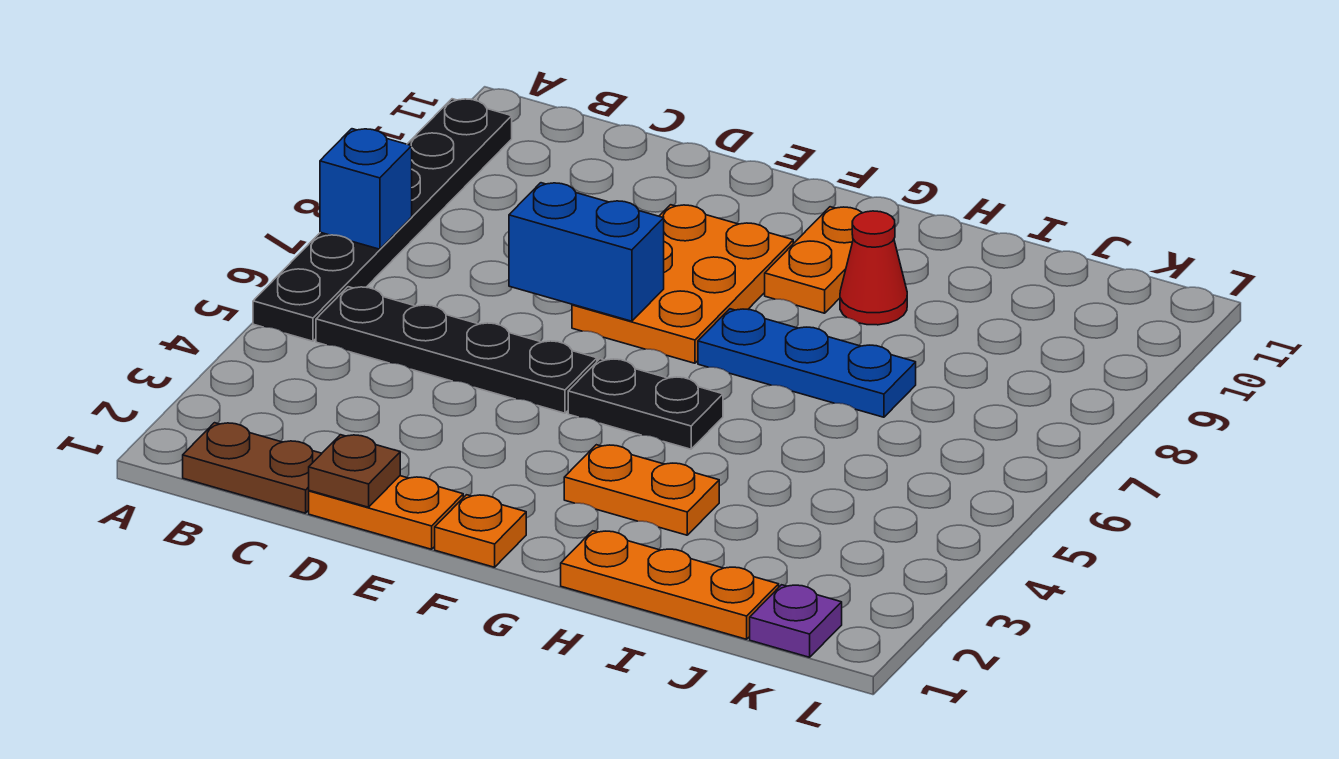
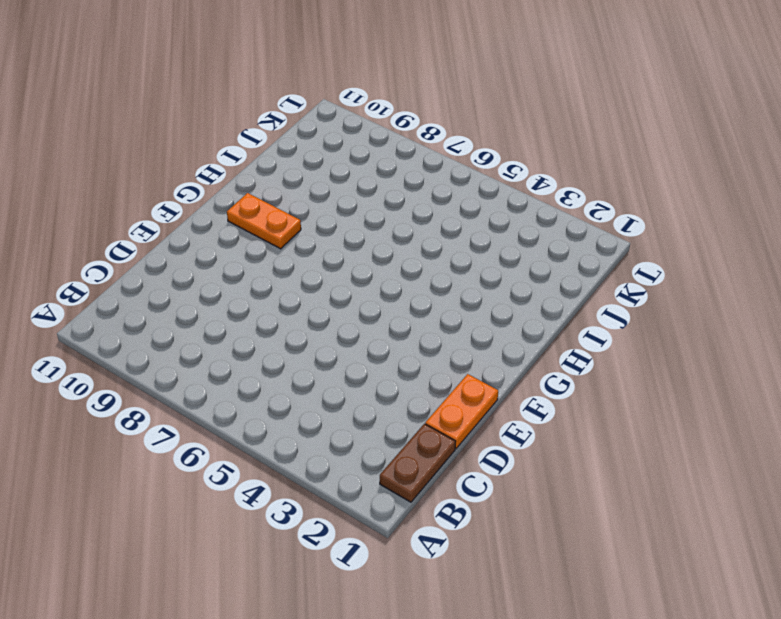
none -> black 1x6 plate [253,99,512,341]
none -> black 1x4 plate [316,287,597,413]
none -> orange 2x3 plate [572,205,793,363]

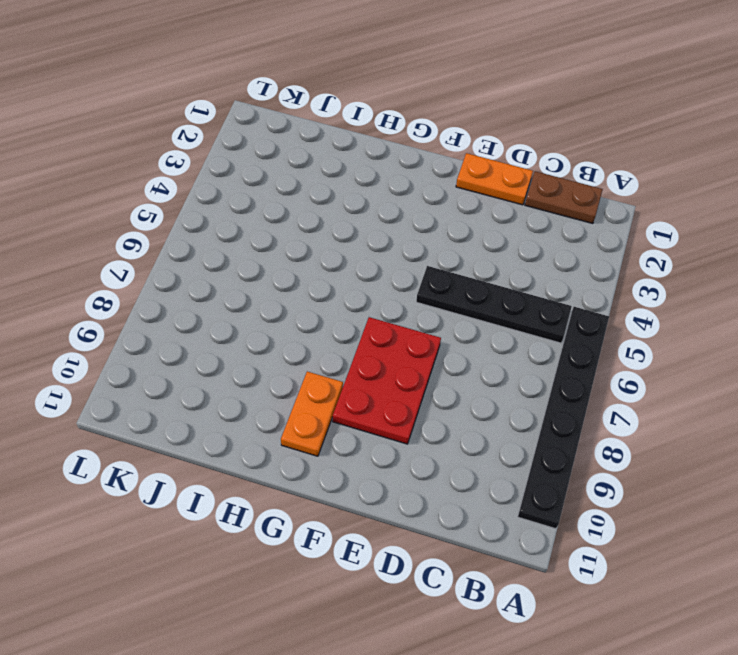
red 2x3 plate [333,317,441,444] -> orange 2x3 plate [572,205,793,363]
none -> orange 1x1 plate [435,495,526,567]
none -> black 1x2 plate [568,359,723,449]
none -> orange 1x2 plate [564,445,719,535]

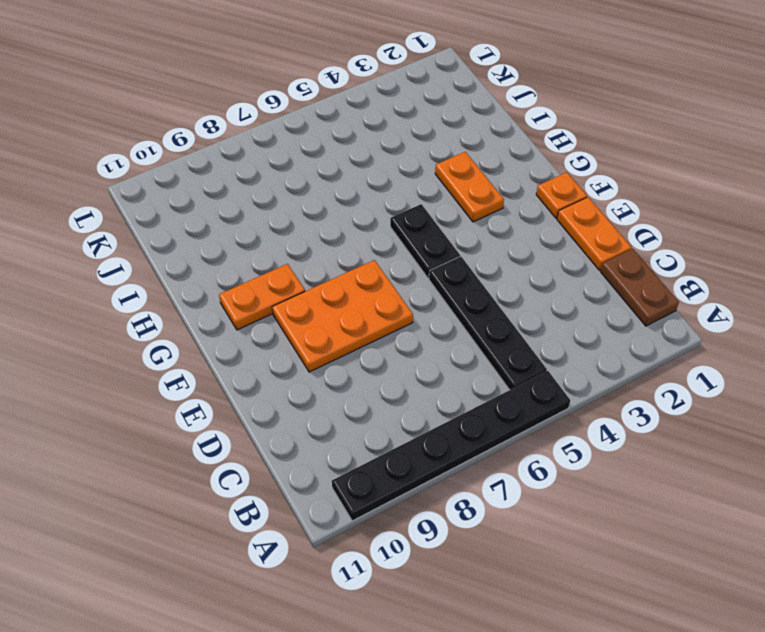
none -> blue 1x3 plate [698,309,916,417]
none -> orange 1x3 plate [561,531,779,639]
none -> red 1x1 cone [840,211,907,325]

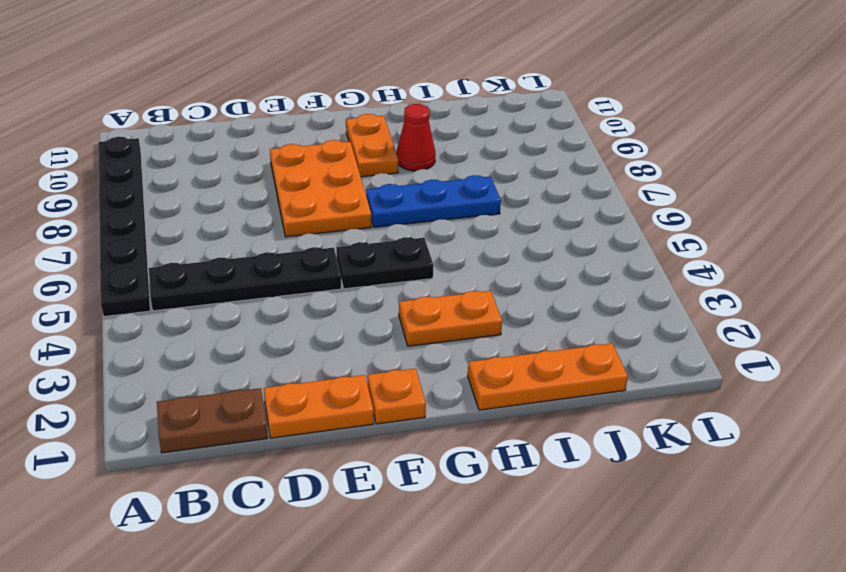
none -> purple 1x1 plate [750,585,842,657]
none -> blue 1x1 brick [320,129,412,249]
none -> brown 1x1 plate [309,435,400,507]

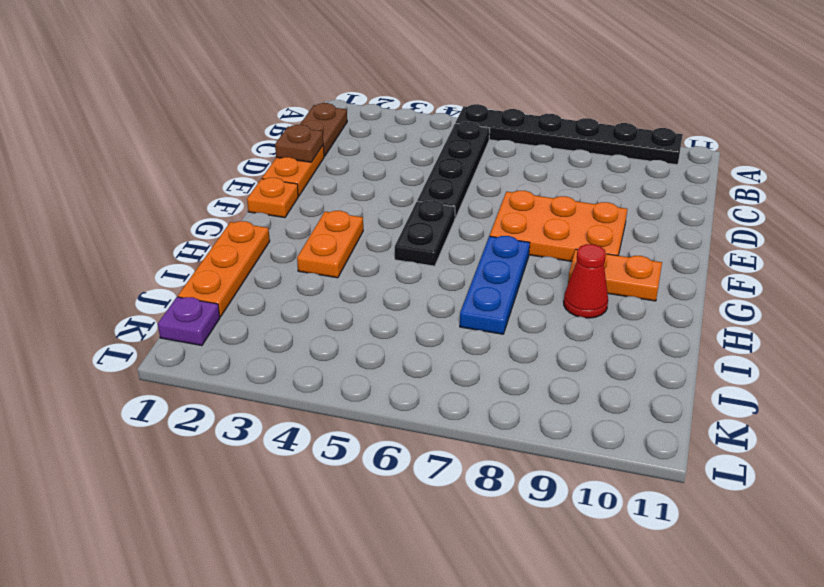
none -> blue 1x1 brick [320,129,412,249]
none -> blue 1x2 brick [509,183,664,321]

